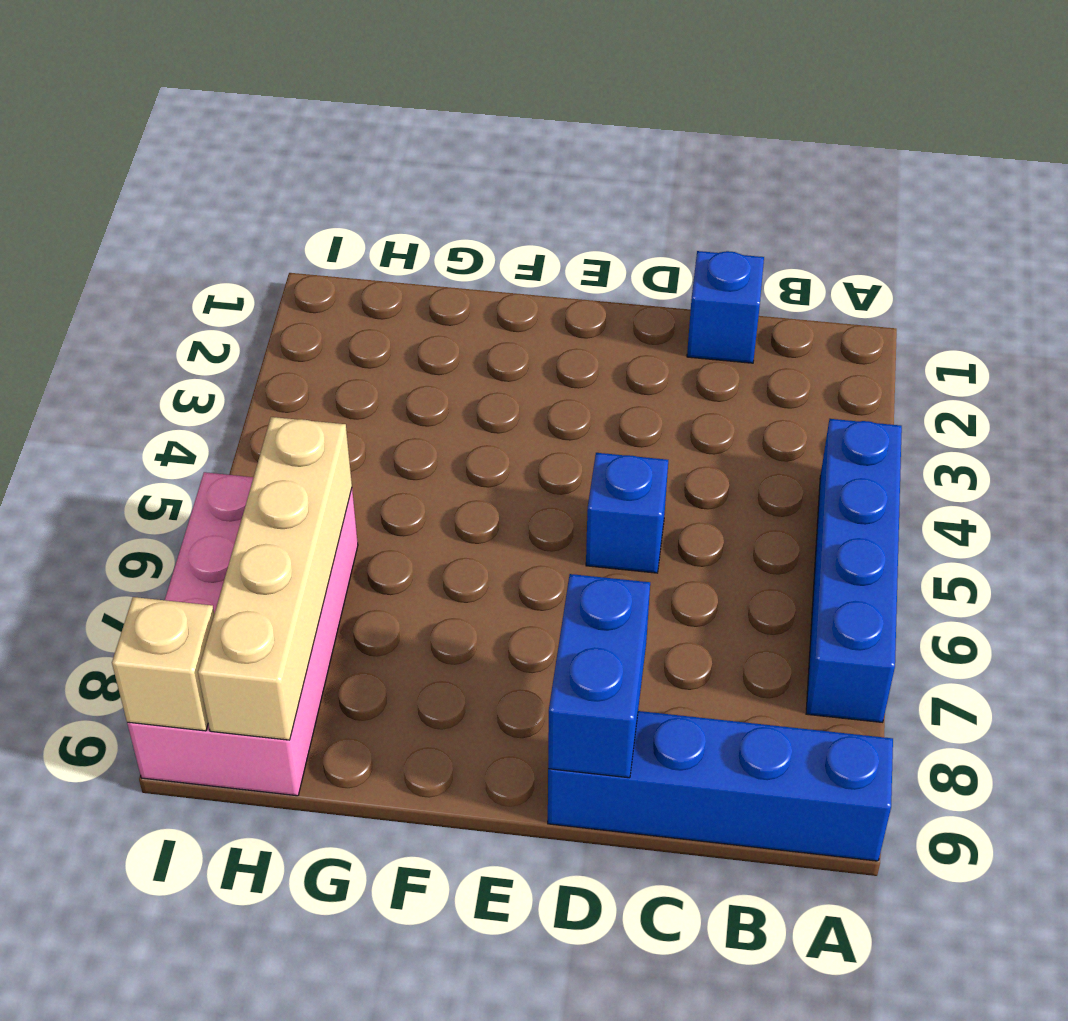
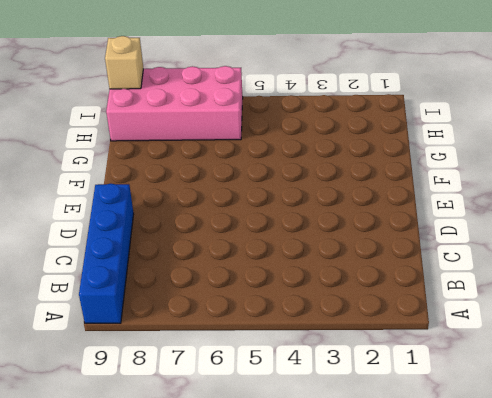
none -> blue 1x4 brick [806,419,902,722]
none -> blue 1x1 brick [687,251,764,363]

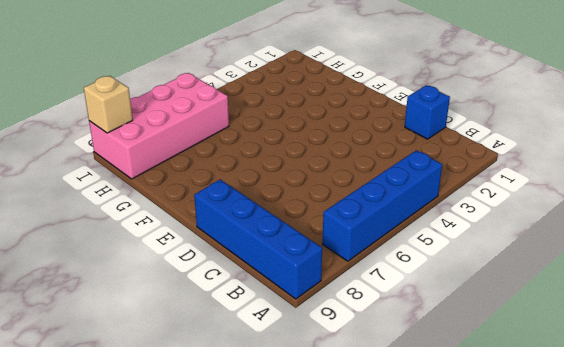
none -> blue 1x1 brick [586,453,668,573]
none -> blue 1x2 brick [548,574,650,778]

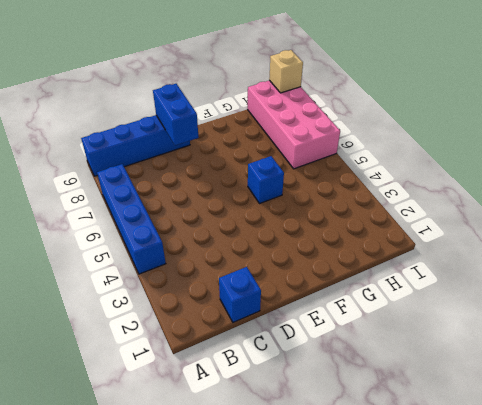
blue 1x1 brick [248,156,284,204] -> blue 1x1 brick moved to [586,453,668,573]
none -> tan 1x4 brick [198,417,352,740]

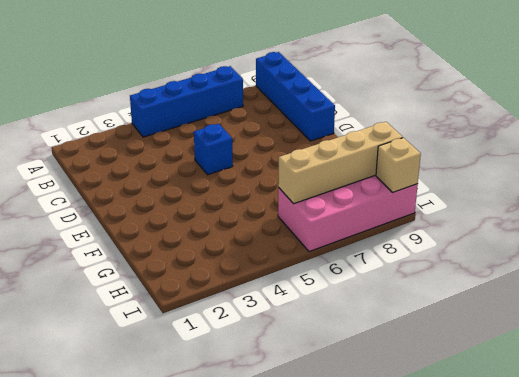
none -> blue 1x1 brick [687,251,764,363]
none -> blue 1x2 brick [548,574,650,778]

